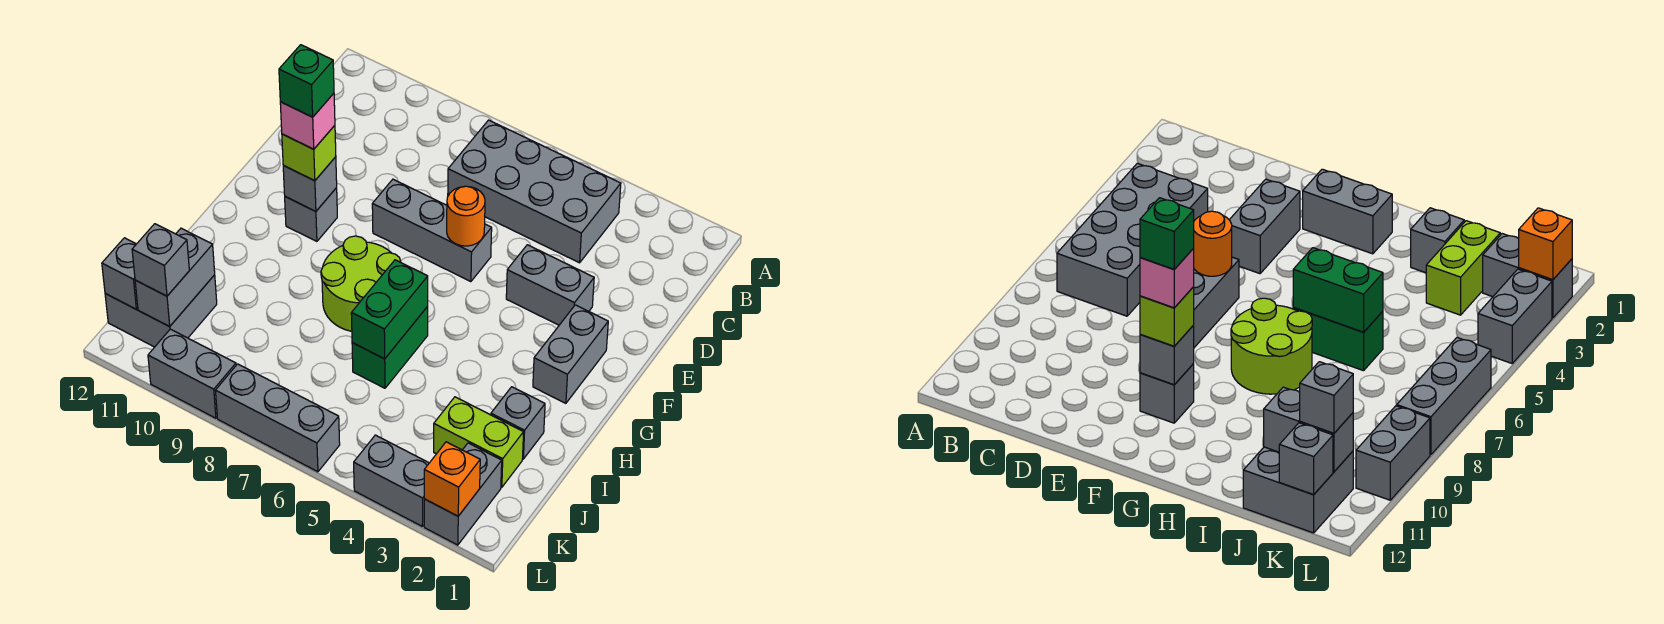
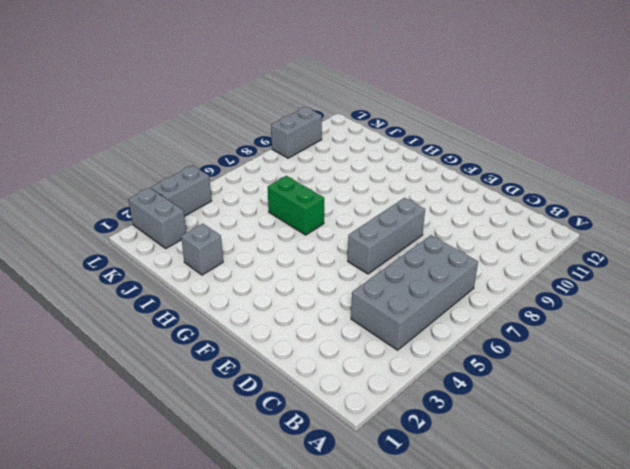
none -> grey 1x2 brick [506,245,594,325]
none -> grey 1x2 brick [533,305,608,403]
none -> grey 1x1 brick [285,188,337,241]

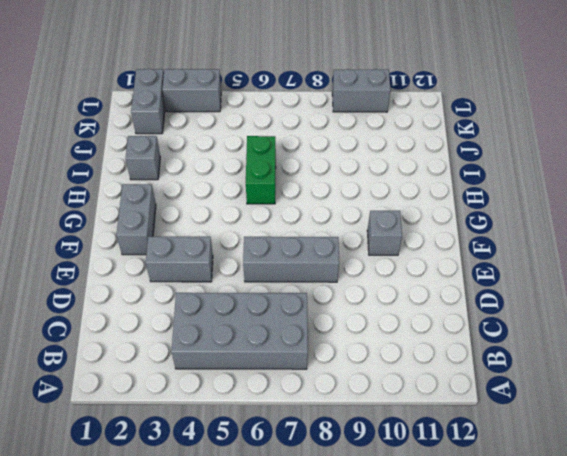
none -> lime 2x2 round brick [321,236,401,331]
none -> lime 1x2 brick [434,397,524,487]
none -> grey 2x2 brick [105,275,217,347]

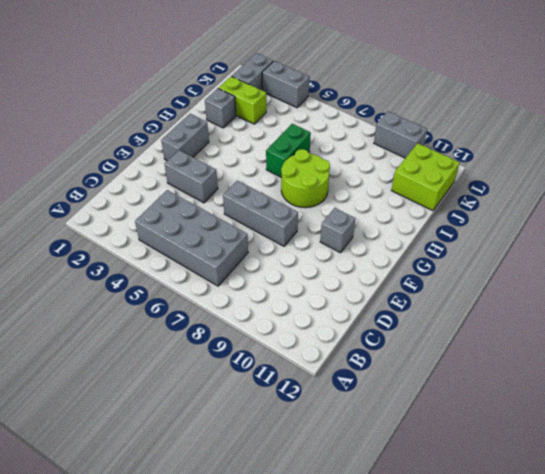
lime 2x2 brick [391,143,460,211] -> grey 2x2 brick [105,275,217,347]
none -> grey 1x3 brick [215,364,340,472]
none -> orange 1x1 round brick [447,186,485,246]
none -> grey 1x1 brick [283,157,337,212]

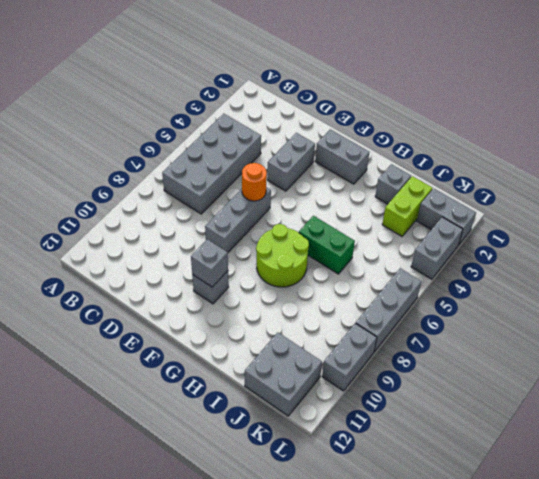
none -> green 1x2 brick [351,260,428,359]
none -> grey 1x2 brick [135,228,215,327]
none -> grey 1x1 brick [102,238,138,309]

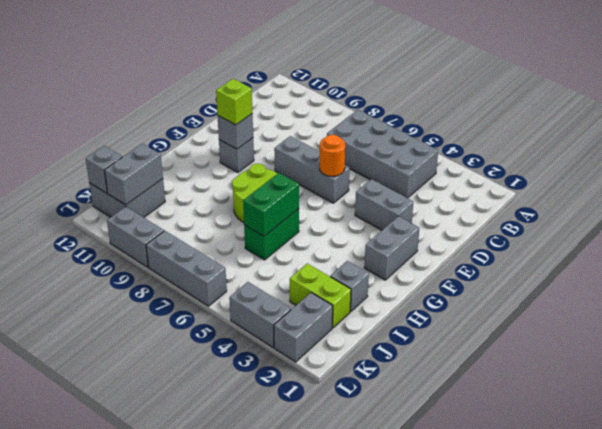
none -> orange 1x1 brick [424,442,480,516]
none -> grey 1x1 brick [132,224,189,296]
none -> pink 1x1 brick [280,93,335,149]

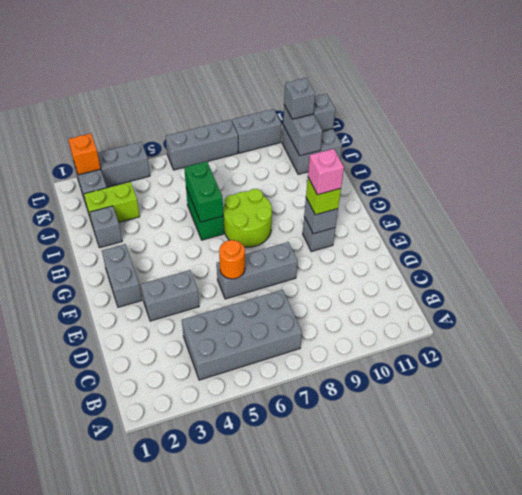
none -> green 1x1 brick [279,45,334,117]

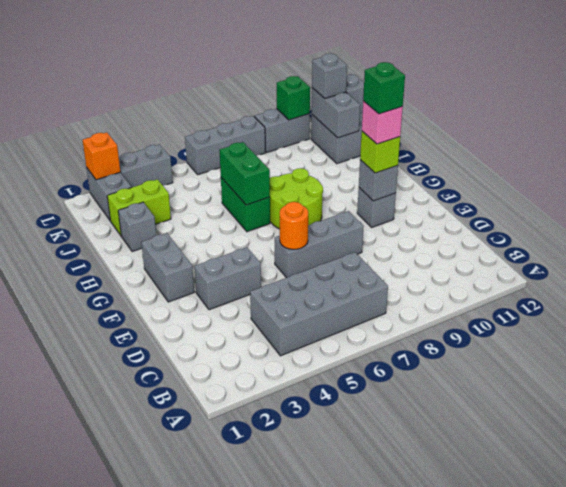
green 1x1 brick [277,76,310,120] -> none

